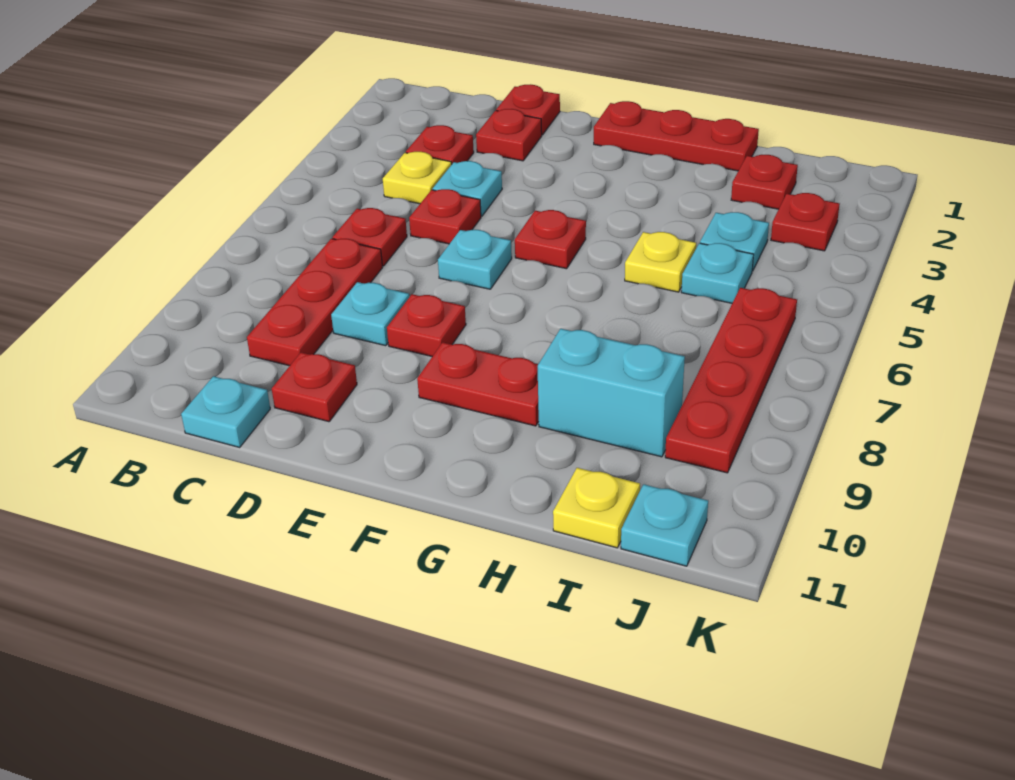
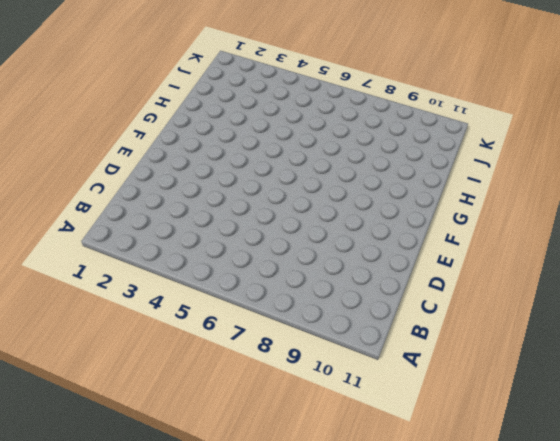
none -> red 1x1 plate [406,125,474,164]
none -> yellow 1x1 plate [383,152,452,204]
none -> red 1x1 plate [332,208,407,266]

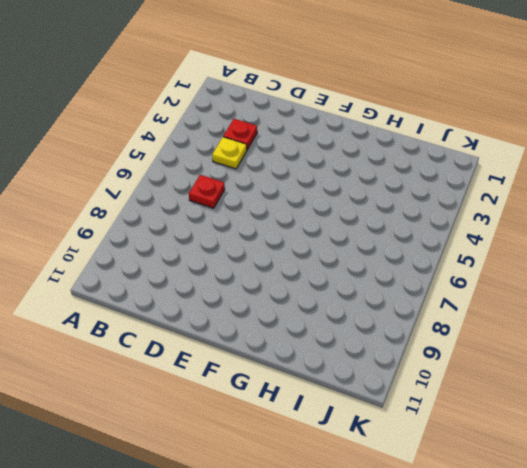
none -> red 1x3 plate [247,239,383,366]
none -> cyan 1x1 plate [181,376,270,447]
none -> red 1x1 plate [496,84,560,135]

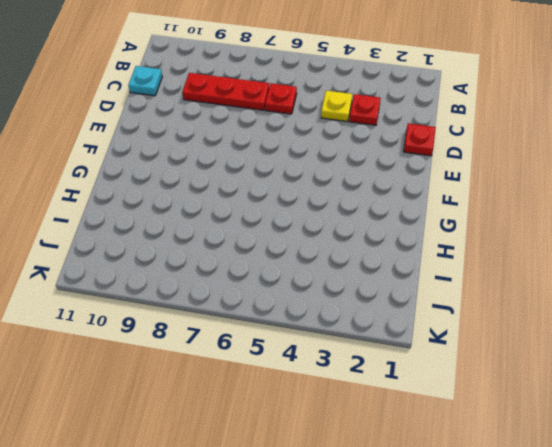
none -> red 1x1 plate [476,109,542,161]
none -> cyan 1x1 plate [433,161,502,216]
none -> red 1x1 plate [409,189,481,244]

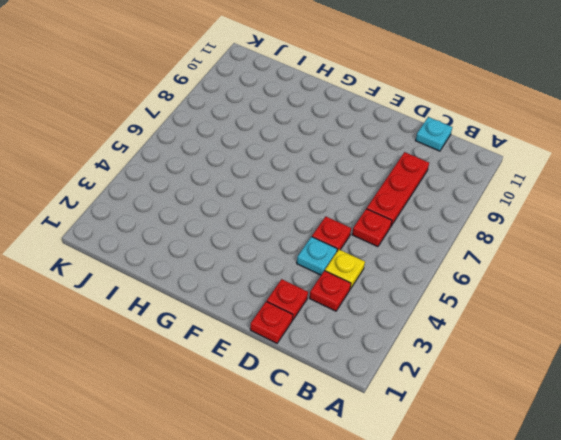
none -> cyan 1x1 plate [331,282,409,346]
none -> red 1x1 plate [272,352,357,422]
none -> cyan 1x1 plate [438,230,512,289]

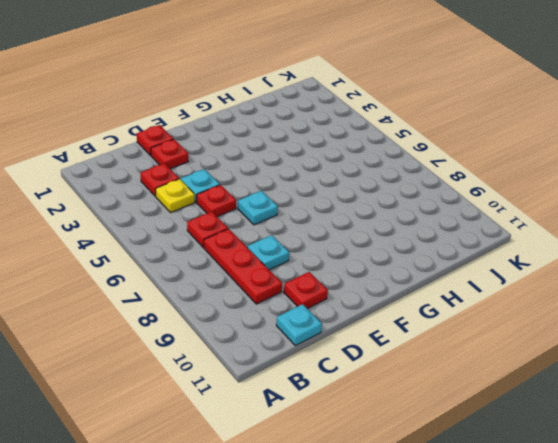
none -> red 1x1 plate [387,294,466,356]
none -> red 1x3 plate [594,101,759,171]
none -> red 1x1 plate [515,210,586,269]

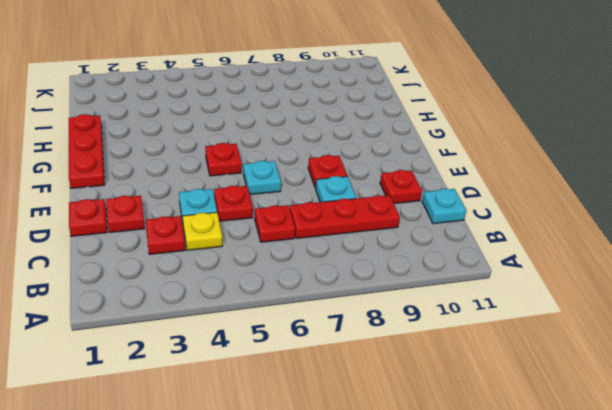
none -> red 1x2 plate [417,342,539,426]
none -> yellow 1x1 plate [625,232,696,292]
none -> cyan 1x2 brick [538,329,685,457]

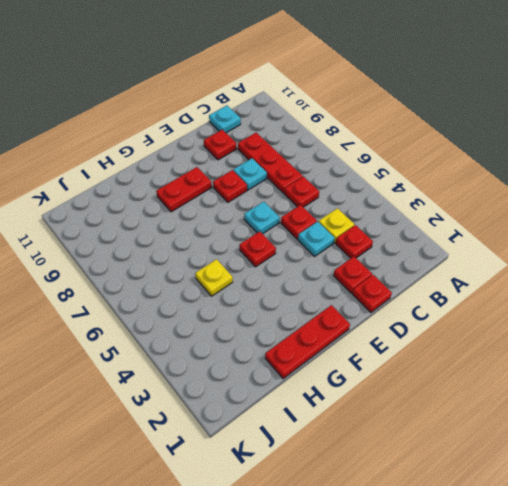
none -> cyan 1x2 brick [538,329,685,457]
none -> red 1x1 plate [731,155,798,209]
none -> cyan 1x1 plate [700,212,769,271]

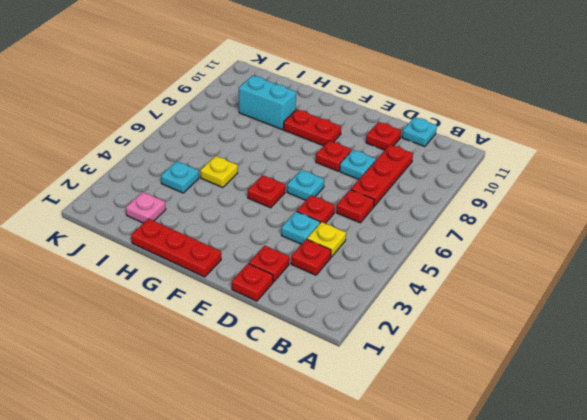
pink 1x1 plate [126,192,166,223] -> red 1x1 plate [731,155,798,209]
none -> cyan 1x1 plate [681,243,754,303]
none -> yellow 1x1 plate [553,468,640,548]
none -> red 1x1 plate [771,193,840,251]

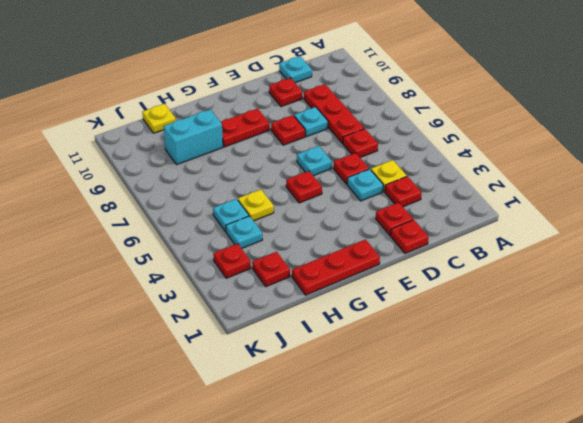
none -> red 1x4 plate [665,288,797,473]
none -> cyan 1x1 plate [621,484,708,566]

